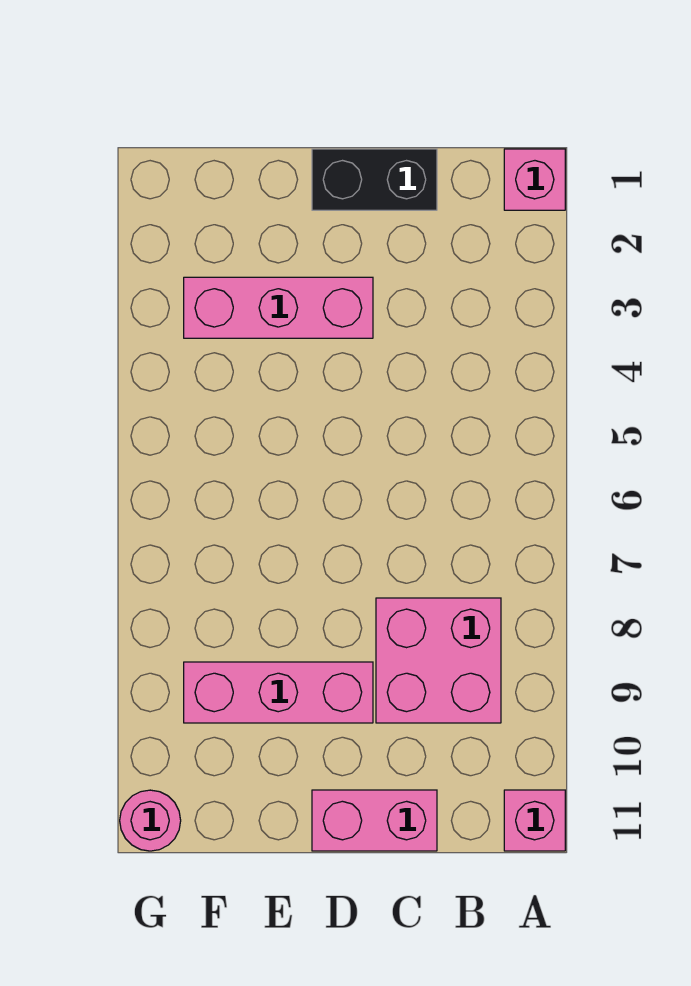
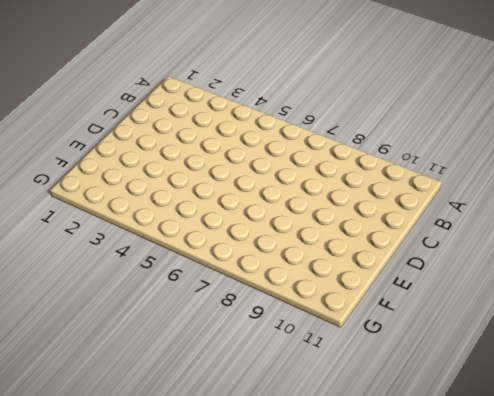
none -> pink 1x1 brick [504,149,565,210]
none -> pink 1x1 brick [504,790,565,851]

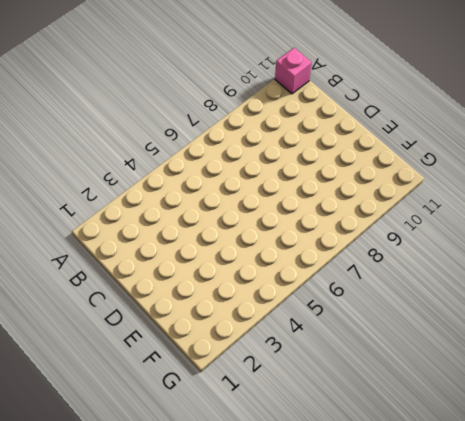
none -> pink 1x1 brick [504,149,565,210]
none -> pink 2x2 brick [376,598,501,723]

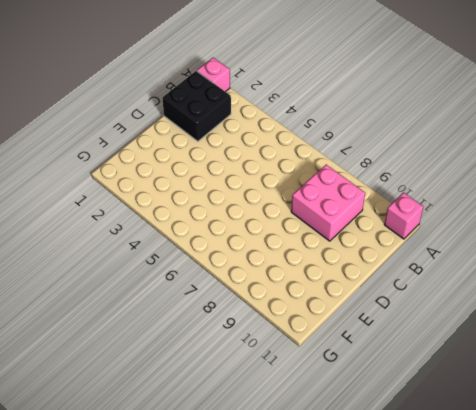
black 2x2 brick [162,71,231,141] -> black 1x2 brick [312,149,437,210]
none -> pink 1x2 brick [312,790,437,851]
none -> pink 1x3 brick [184,277,373,338]

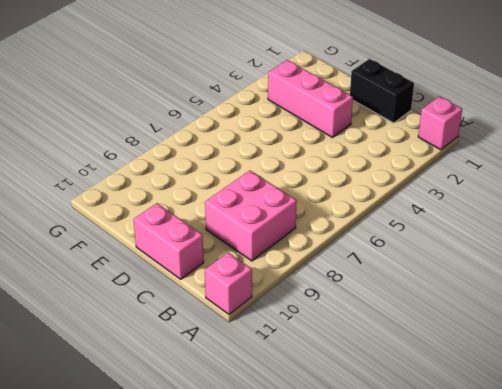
none -> pink 1x3 brick [184,662,373,723]
none -> pink 1x1 round brick [120,790,181,851]

